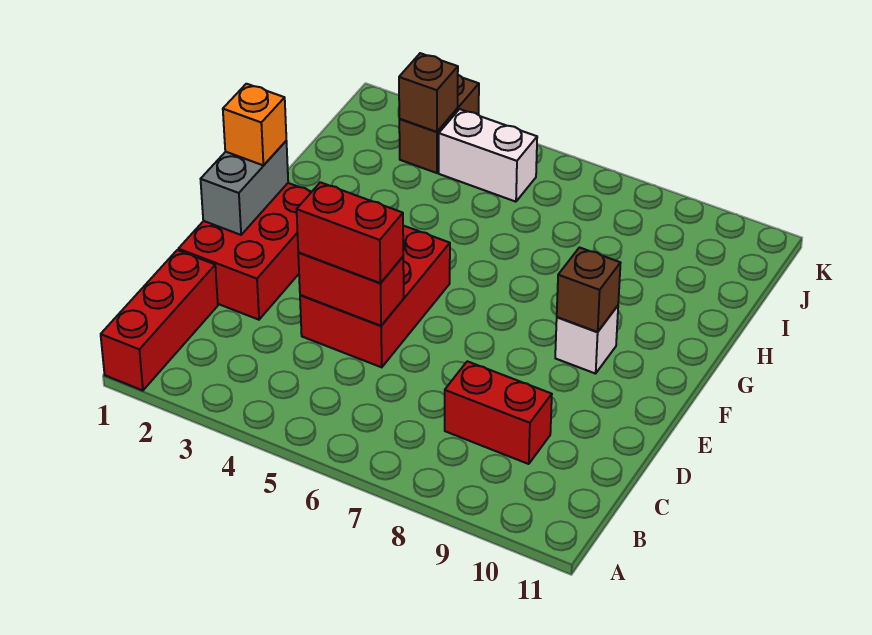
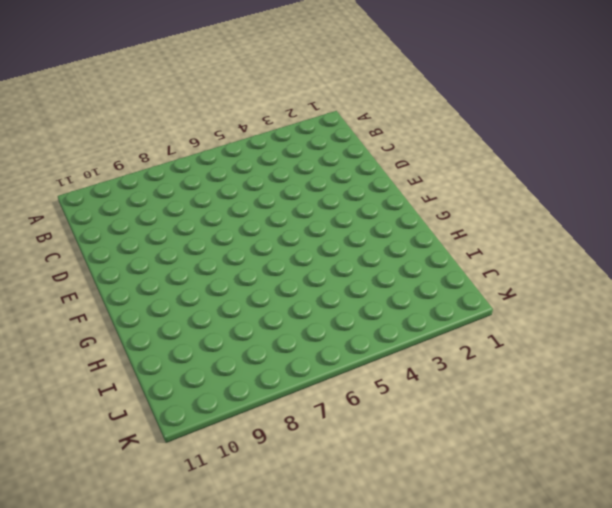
none -> red 1x3 brick [101,250,218,390]
none -> red 1x2 brick [445,361,552,464]
none -> red 2x3 brick [178,183,311,320]

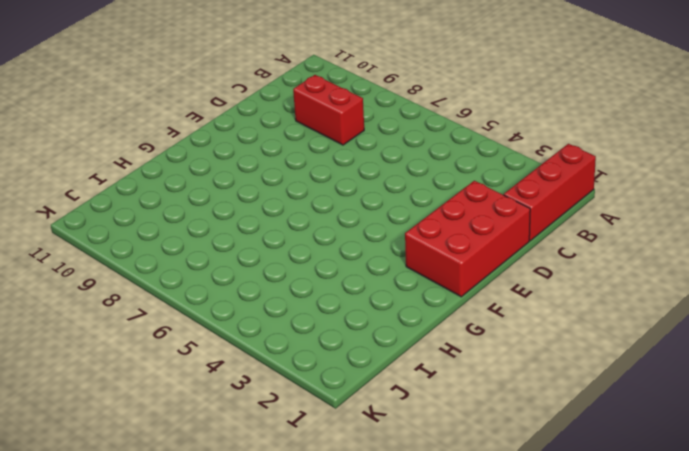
none -> red 2x3 brick [300,226,450,367]
none -> white 1x1 brick [555,306,618,374]
none -> brown 1x2 brick [399,75,479,173]

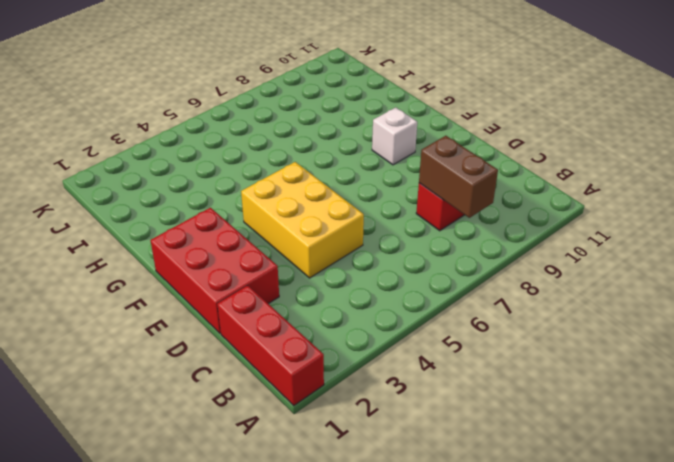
brown 1x2 brick [419,136,498,218] -> brown 1x2 brick moved to [399,75,479,173]
yellow 2x3 brick [241,162,364,278] -> red 2x3 brick [300,226,450,367]
none -> white 1x2 brick [439,109,537,202]
none -> red 1x2 brick [298,252,404,326]
none -> grey 1x2 brick [201,141,288,235]

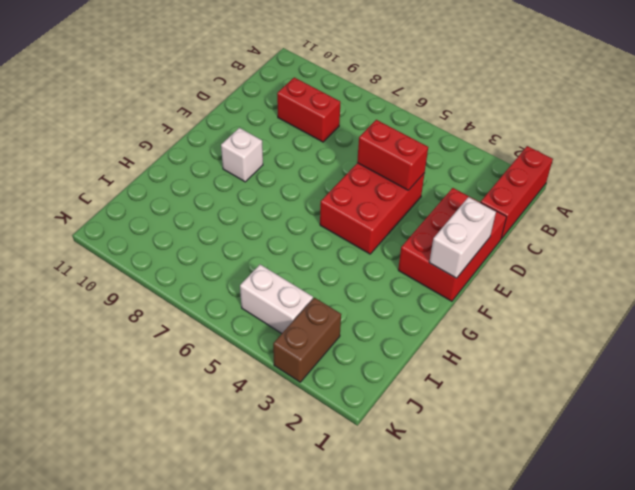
white 1x2 brick [429,197,496,278] -> grey 1x2 brick [201,141,288,235]
none -> brown 1x1 brick [557,248,621,332]
none -> brown 1x1 brick [399,53,458,132]
none -> red 1x2 brick [297,182,403,283]

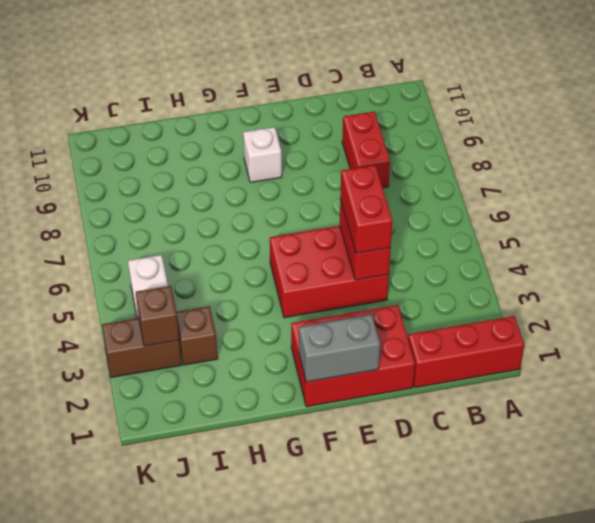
brown 1x1 brick [177,306,218,365] -> brown 1x1 brick moved to [557,248,621,332]
none -> orange 1x1 brick [223,84,286,165]

